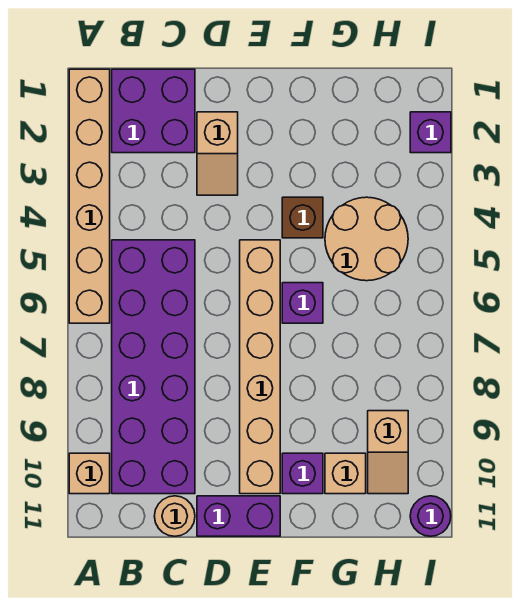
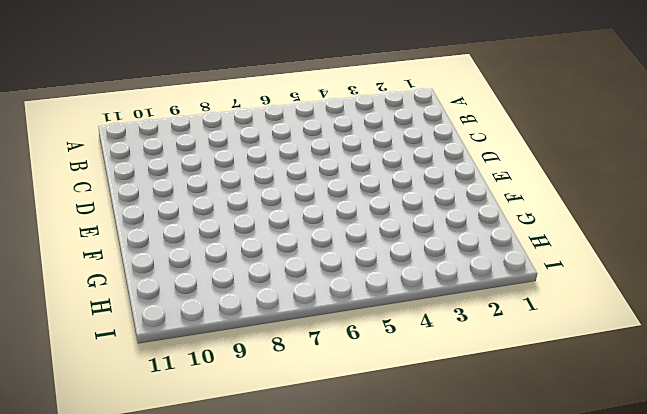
none -> tan 1x6 brick [69,69,110,323]
none -> tan 1x1 brick [69,453,110,494]
none -> purple 2x2 brick [112,69,195,153]

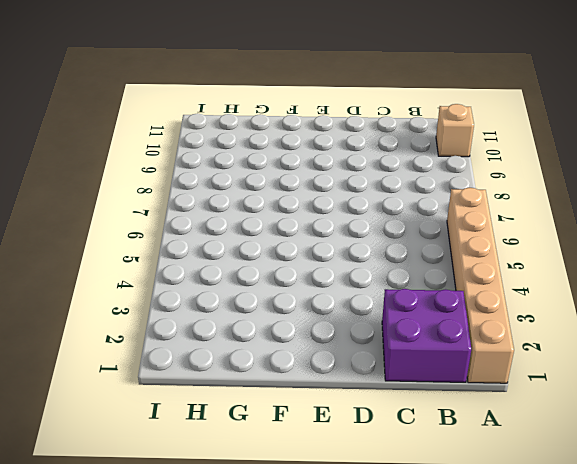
none -> purple 2x6 brick [112,240,195,494]
none -> tan 1x1 round brick [154,496,195,536]
none -> tan 1x2 slope [197,112,238,195]

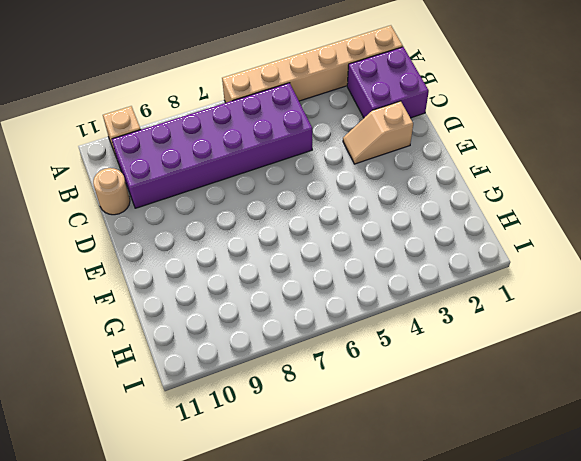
none -> purple 1x2 brick [197,496,280,536]
none -> tan 1x6 brick [240,240,280,494]
none -> brown 1x1 brick [282,197,323,238]

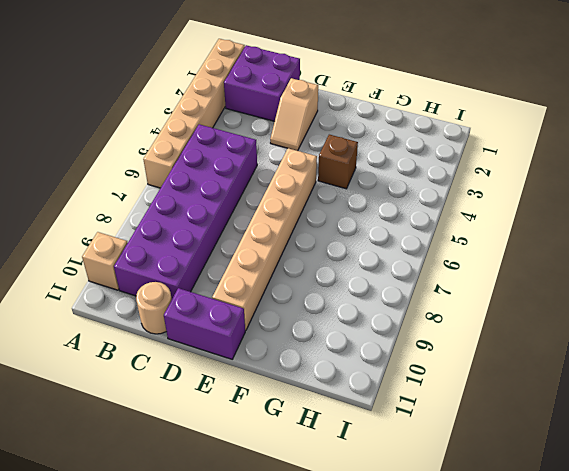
none -> purple 1x1 brick [282,283,323,323]
none -> purple 1x1 brick [282,453,323,494]
none -> tan 2x2 round brick [325,197,408,281]

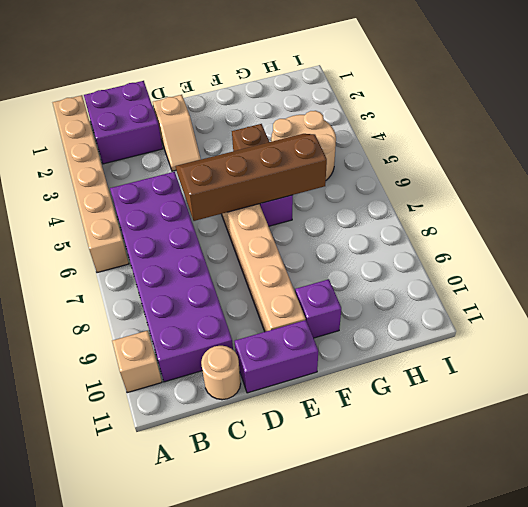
brown 2x4 slope [176,134,327,221] -> none
none -> tan 1x1 brick [325,453,366,494]
none -> tan 1x2 slope [368,411,408,494]
none -> purple 1x1 brick [410,112,451,153]

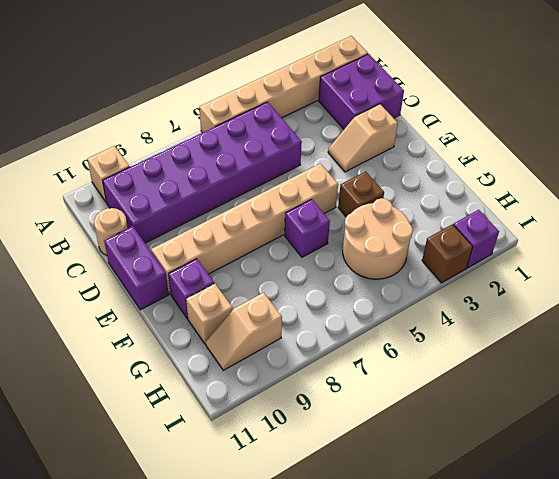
brown 1x1 brick [422,224,473,283] -> none
none -> purple 1x1 round brick [410,496,451,536]

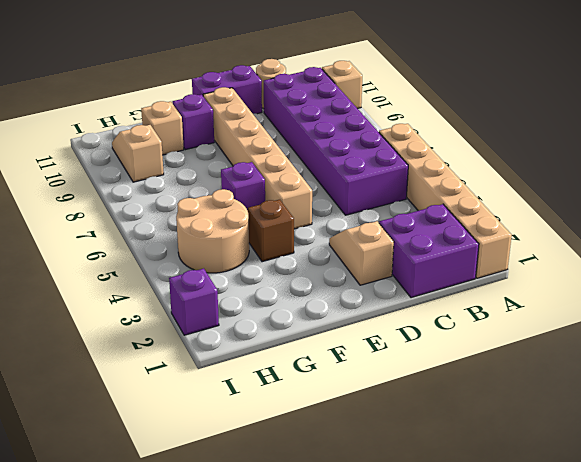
none -> purple 1x1 round brick [410,496,451,536]

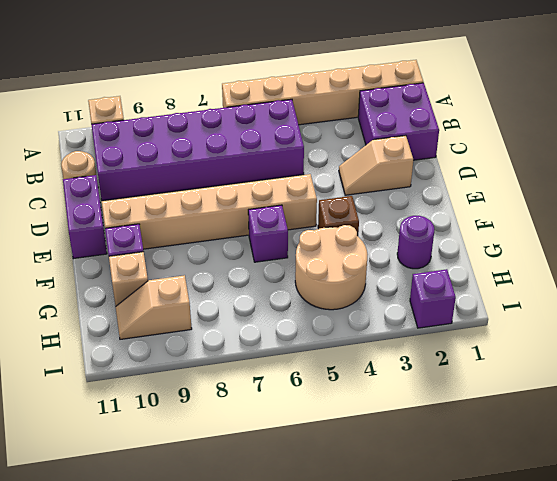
purple 1x1 round brick [397,216,434,269] -> purple 1x1 round brick moved to [410,496,451,536]

